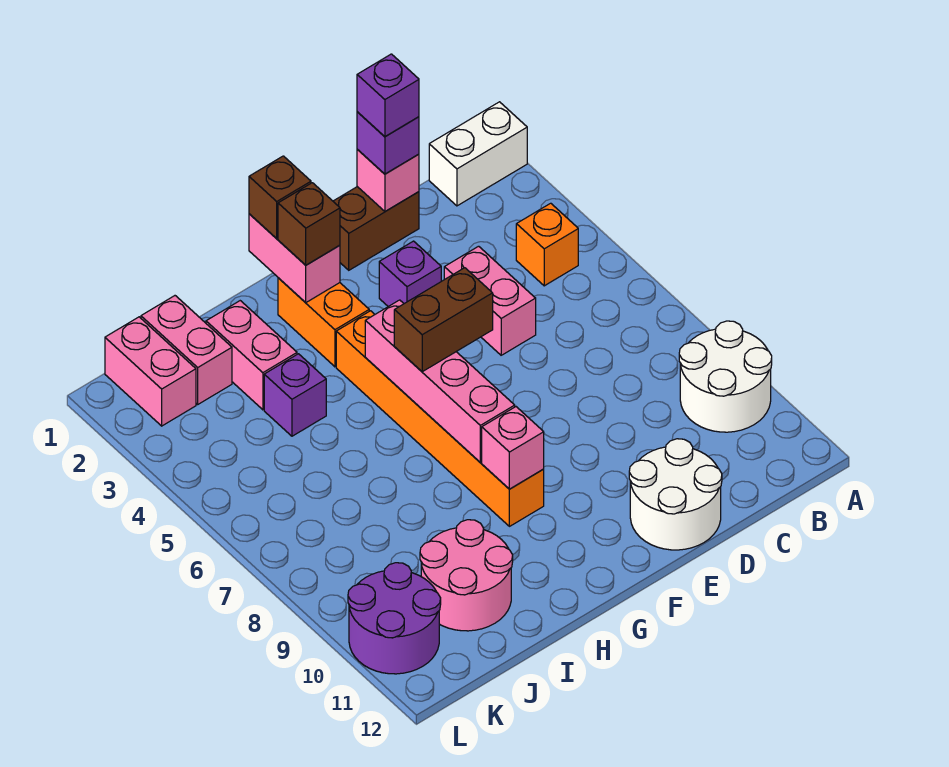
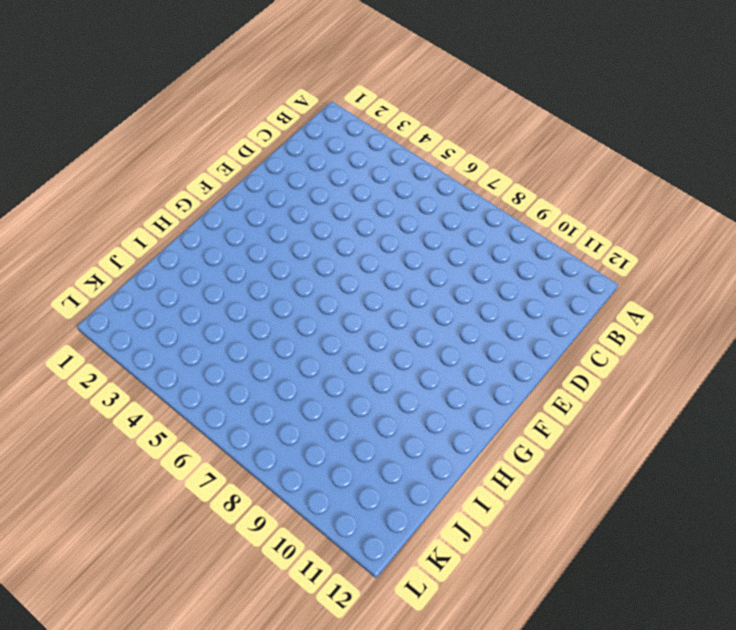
none -> white 1x2 brick [429,102,527,206]
none -> white 2x2 round brick [679,321,772,432]
none -> orange 1x1 brick [516,203,578,286]

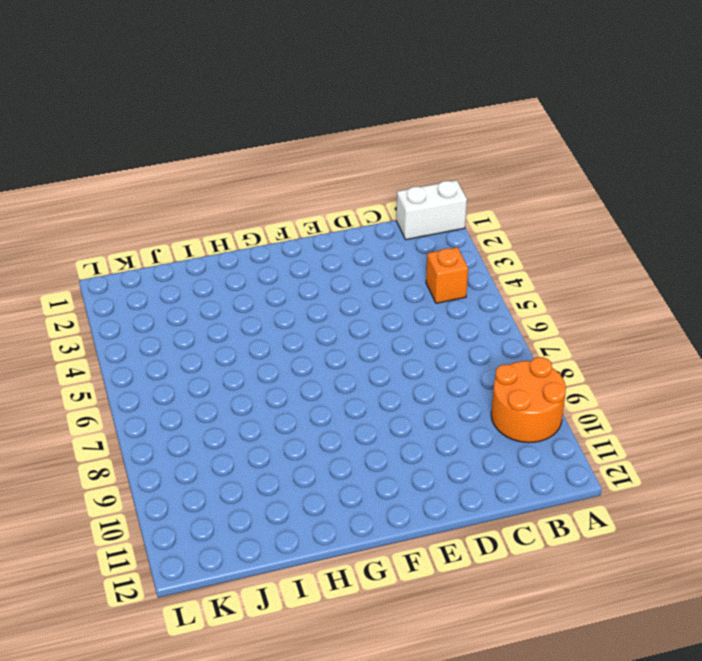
orange 2x2 round brick [491,357,566,443] -> white 2x2 round brick [679,321,772,432]
none -> brown 1x2 brick [333,187,419,270]
none -> pink 1x2 brick [444,246,536,355]
none -> white 2x2 round brick [629,439,722,550]

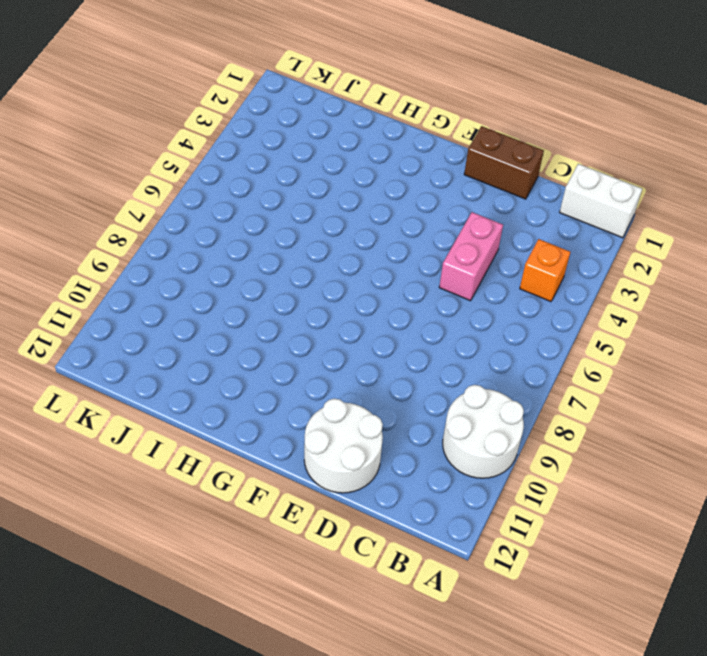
none -> purple 1x1 brick [379,241,441,307]
none -> orange 1x2 brick [278,278,369,367]
none -> orange 1x6 brick [336,311,544,526]

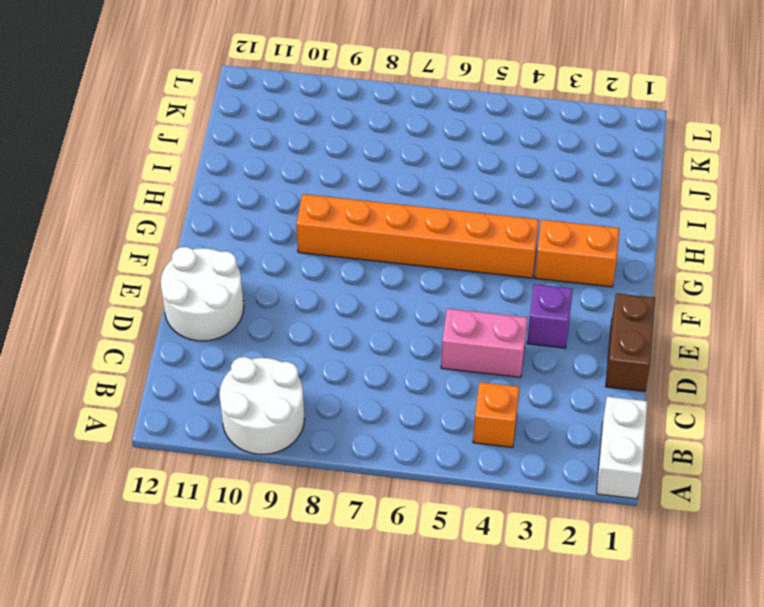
none -> pink 1x2 brick [206,301,297,410]
none -> purple 1x1 brick [264,354,326,436]
none -> pink 2x2 round brick [420,520,513,631]

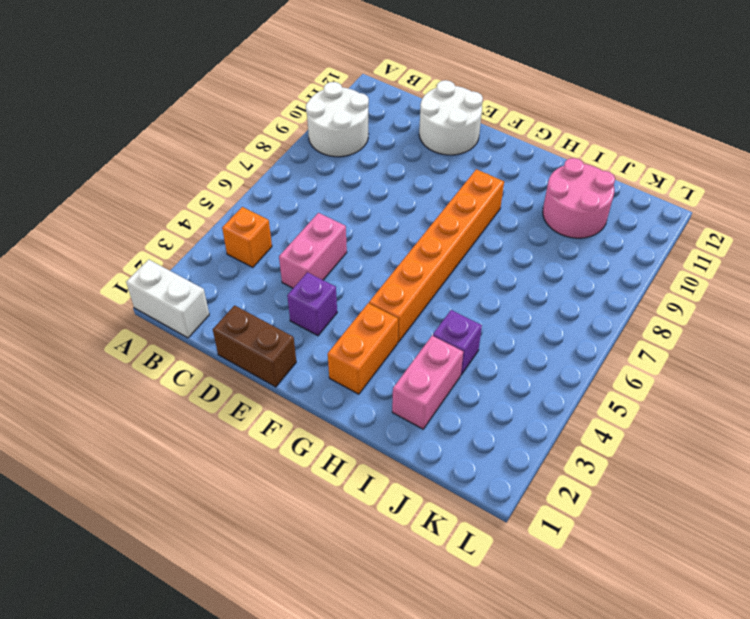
none -> pink 1x2 brick [141,296,232,404]
none -> pink 1x2 brick [105,317,196,426]
none -> purple 2x2 round brick [348,563,441,674]

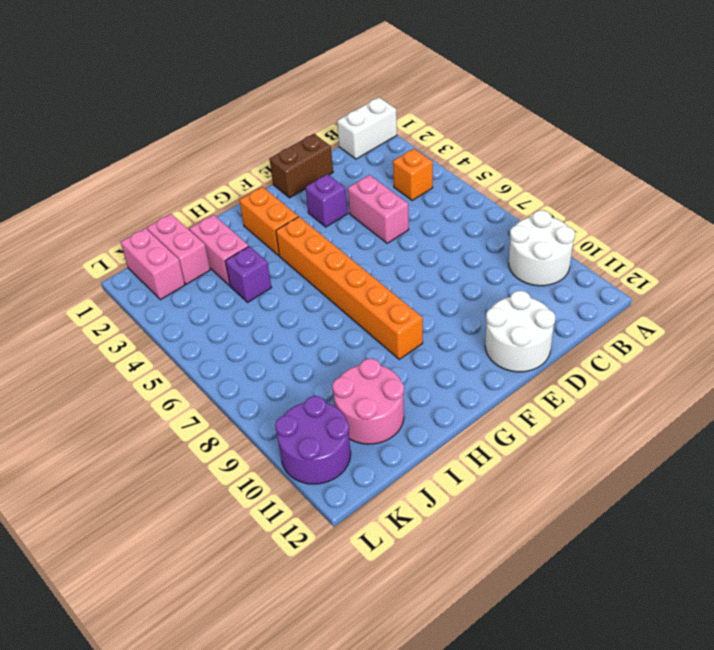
none -> pink 1x1 brick [357,150,419,211]
none -> pink 1x2 brick [249,214,340,303]
none -> pink 1x4 brick [365,300,515,462]

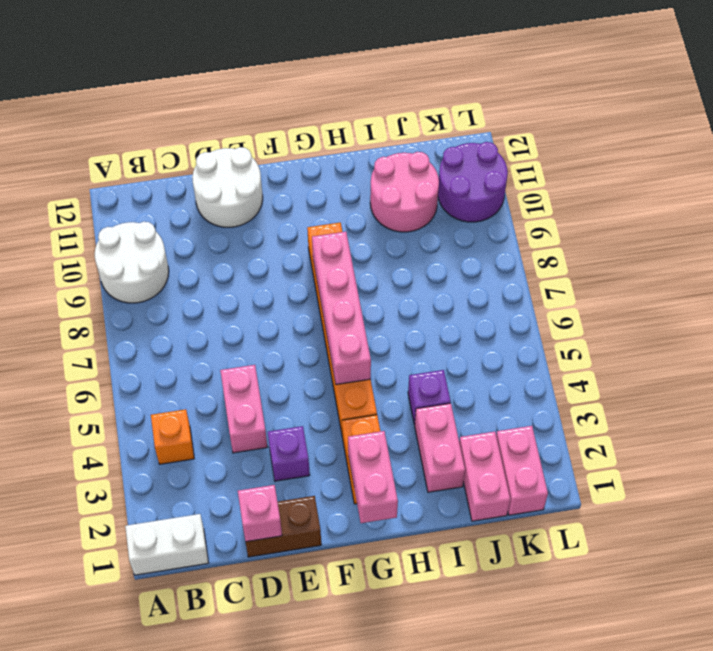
none -> pink 1x1 brick [482,407,544,489]
none -> purple 1x1 brick [357,112,419,174]
none -> brown 1x2 brick [394,268,493,372]

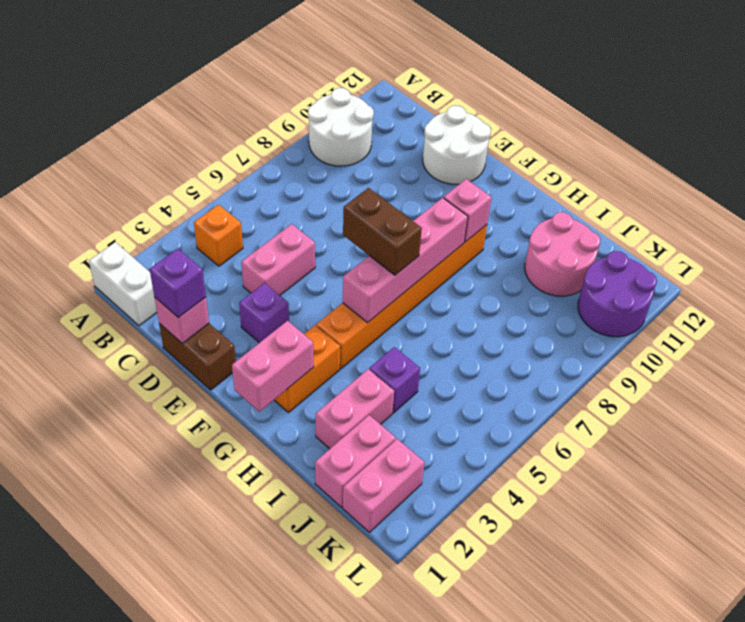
none -> brown 1x1 brick [249,156,311,239]
none -> brown 1x1 brick [278,183,340,265]
none -> purple 1x1 brick [357,54,419,137]

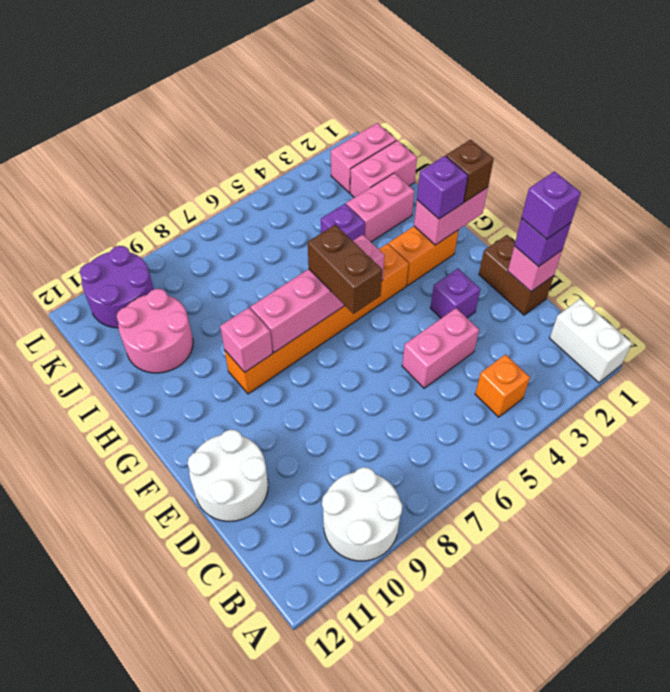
purple 1x1 brick [417,156,468,219] -> brown 1x1 brick [278,183,340,265]

